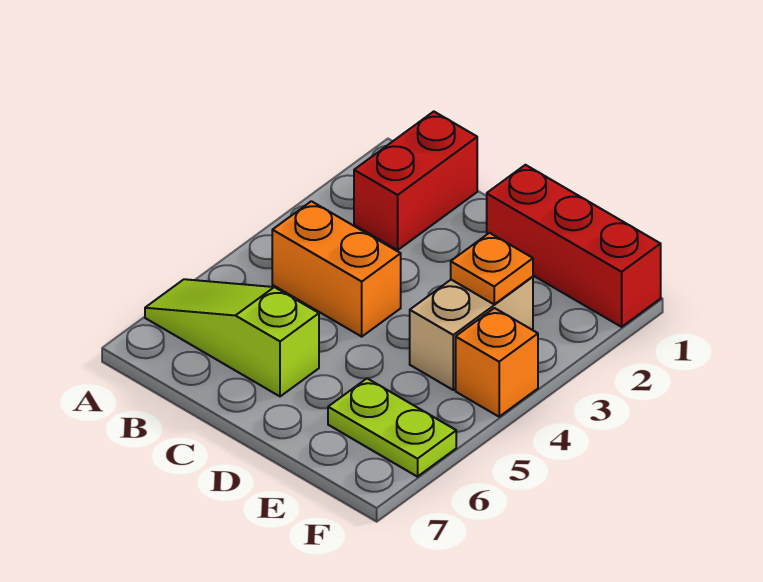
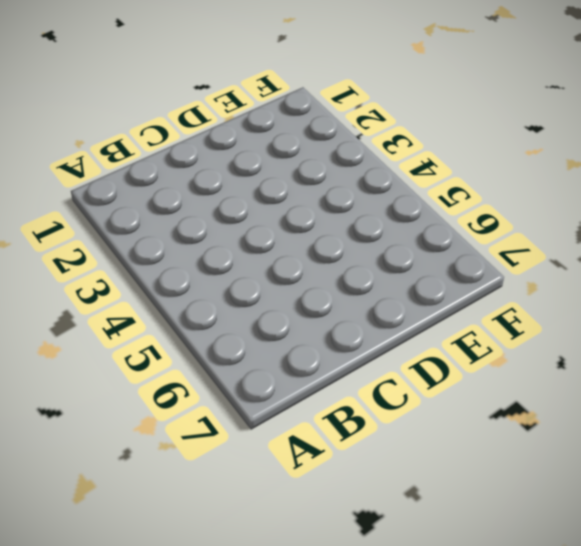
none -> lime 1x3 slope [145,279,319,396]
none -> red 1x2 brick [354,112,477,250]

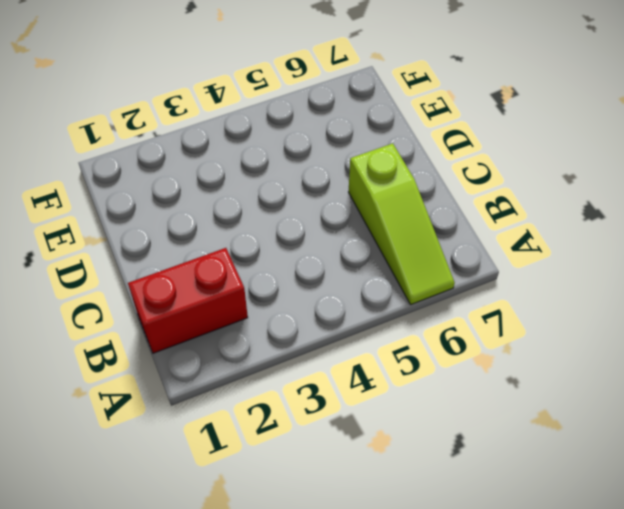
none -> orange 1x2 brick [272,201,401,337]
none -> red 1x3 brick [487,165,661,327]

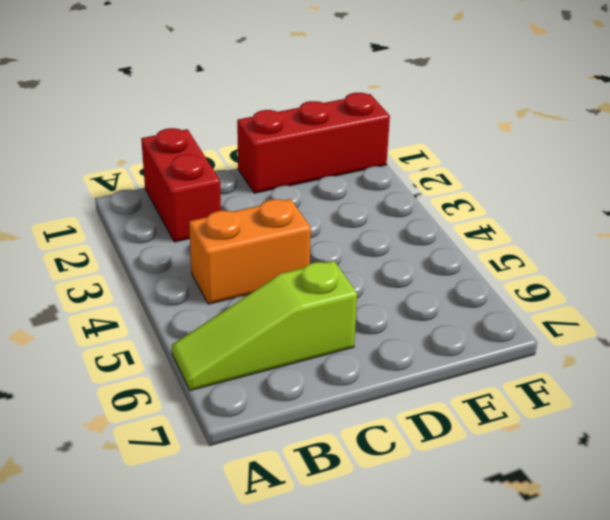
none -> tan 1x2 brick [410,277,533,390]
none -> lime 1x2 plate [328,378,456,477]

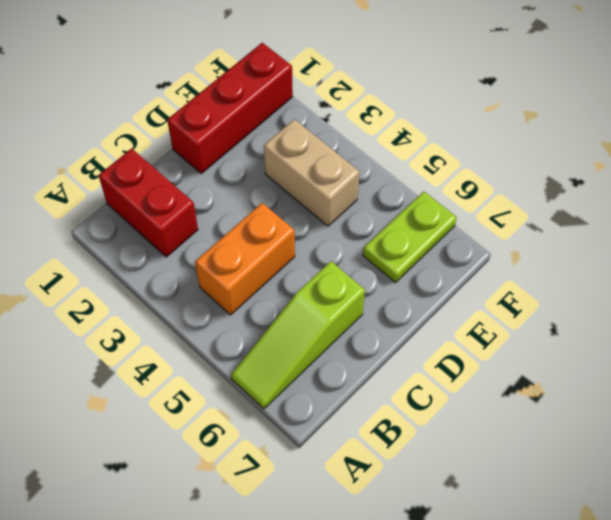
none -> orange 1x1 brick [456,308,538,417]
none -> orange 1x1 plate [451,233,533,304]

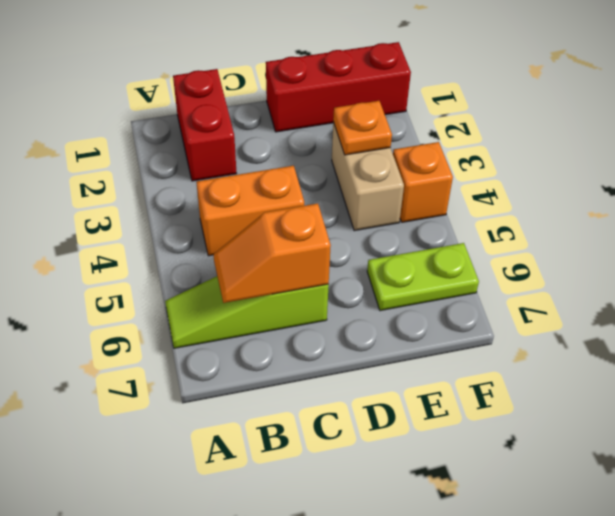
orange 1x2 slope [213,203,331,303] -> none

